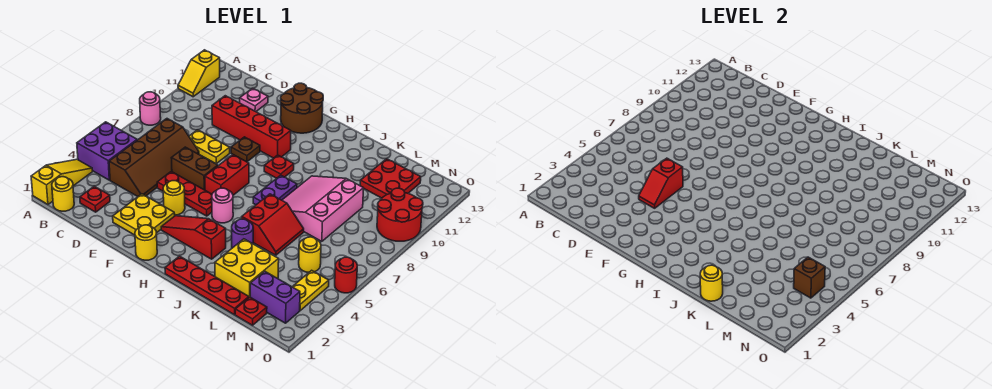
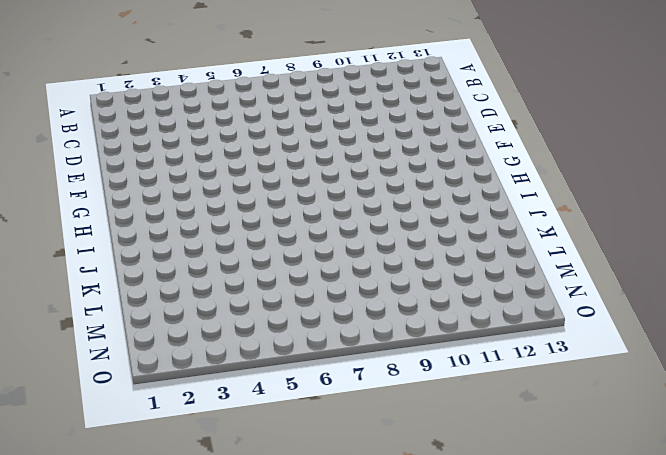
none -> yellow 1x3 slope [31,159,93,204]
none -> purple 2x2 brick [77,122,137,180]
none -> pink 1x1 round brick [140,92,161,125]
none -> yellow 1x2 slope [178,50,220,97]

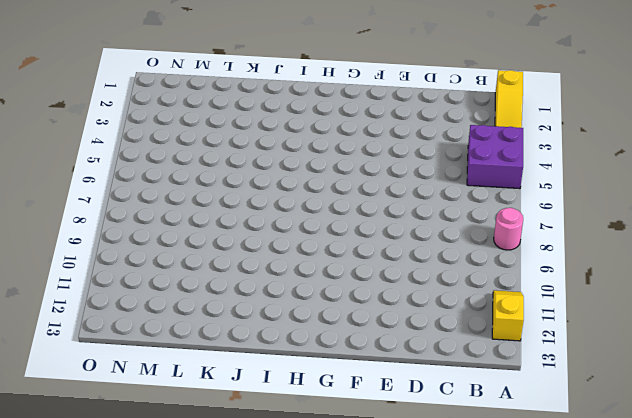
none -> yellow 1x1 round brick [52,177,74,211]
none -> red 1x1 plate [80,186,110,212]
none -> brown 2x4 slope [109,119,199,197]
none -> yellow 1x2 plate [189,130,230,164]

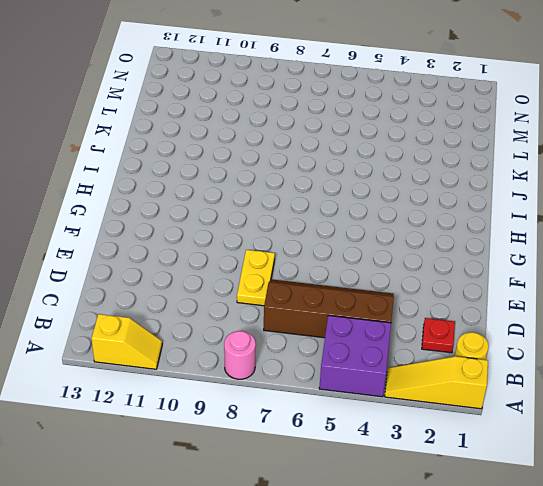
none -> red 1x4 brick [212,96,291,158]
none -> pink 1x1 plate [240,88,268,112]
none -> yellow 2x2 plate [113,194,175,235]
none -> red 1x3 plate [157,172,212,216]

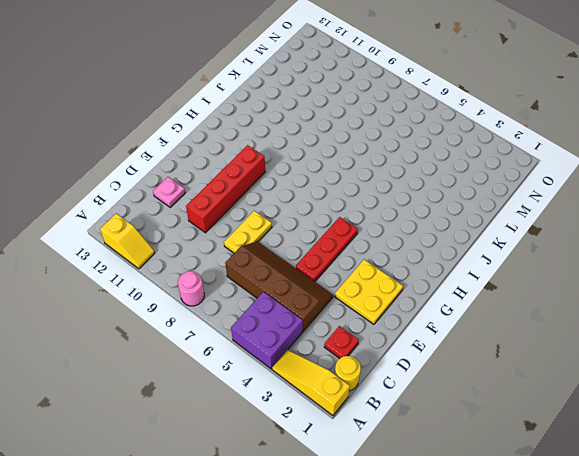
none -> brown 1x2 brick [172,147,218,190]
none -> yellow 1x1 round brick [163,181,185,215]
none -> brown 1x1 plate [231,137,260,162]
none -> brown 2x2 round brick [281,83,323,133]

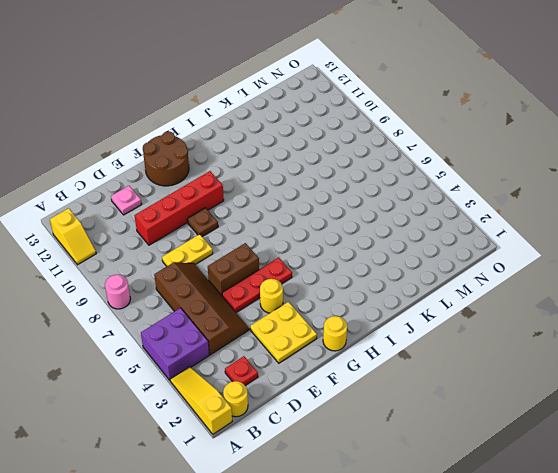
none -> red 1x3 slope [161,216,226,259]
none -> red 1x2 brick [205,155,249,195]
none -> pink 1x1 round brick [212,188,233,223]
none -> red 1x1 plate [264,155,294,178]

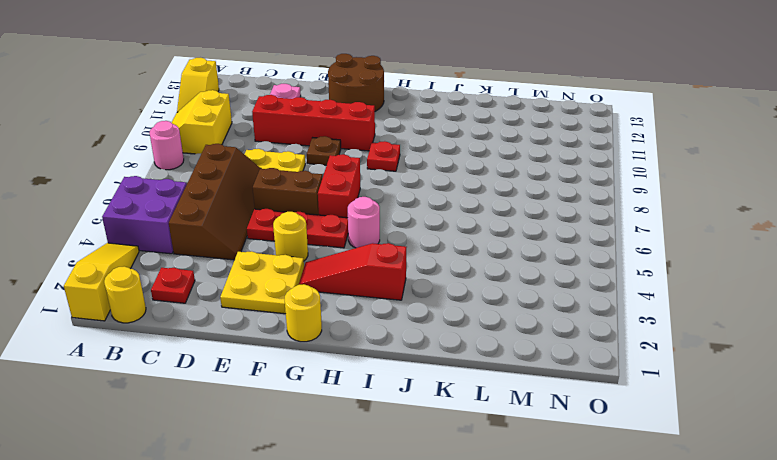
yellow 2x2 slope [171,90,232,154] -> none
none -> red 1x4 plate [165,256,249,315]
none -> purple 1x2 plate [253,175,297,205]
none -> purple 1x1 round brick [232,219,253,248]
none -> red 2x2 slope [242,194,304,255]

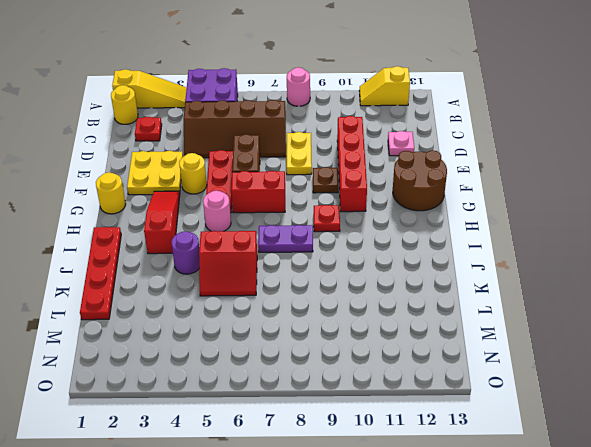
none -> pink 3x3 slope [282,176,364,241]
none -> yellow 2x2 brick [215,239,279,297]
none -> red 2x2 plate [360,159,421,198]
none -> red 1x1 plate [235,297,267,325]

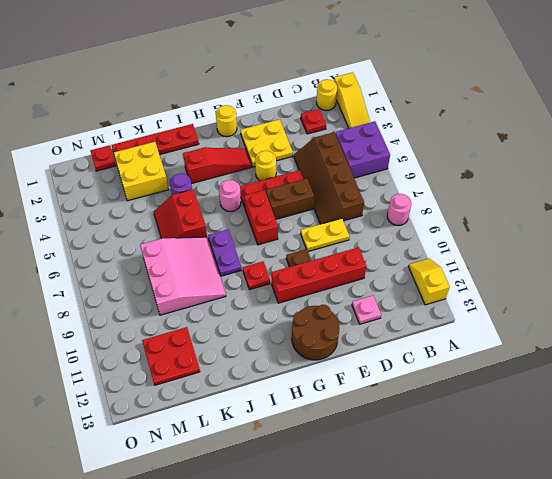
none -> purple 1x2 brick [250,271,300,323]
none -> yellow 1x1 round brick [299,237,321,272]
none -> yellow 1x2 plate [293,270,329,310]
none -> red 2x2 round brick [377,188,423,241]

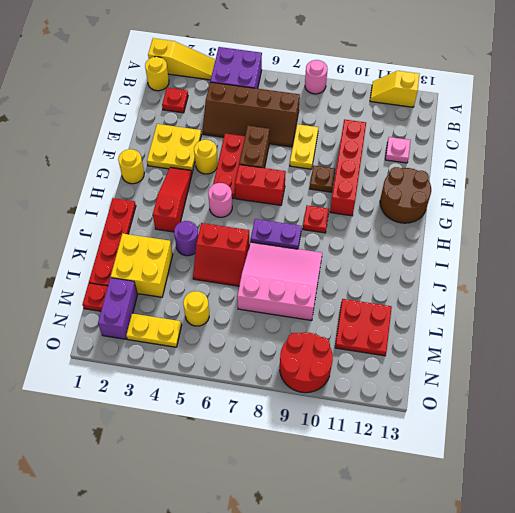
none -> red 1x1 round brick [335,257,357,293]
none -> red 1x2 slope [639,158,683,208]
none -> yellow 1x1 round brick [700,265,723,301]
none -> brown 1x1 brick [794,257,825,298]

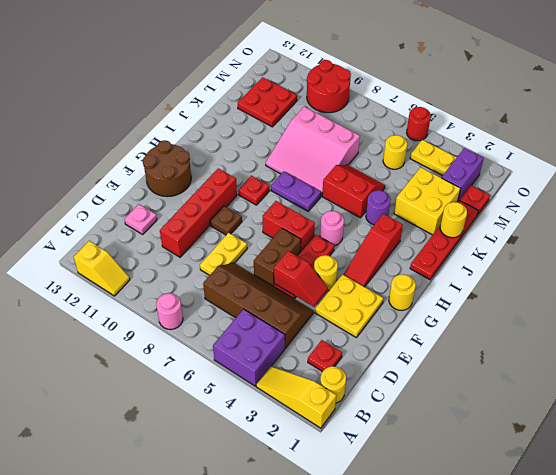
none -> brown 1x1 brick [794,257,825,298]

